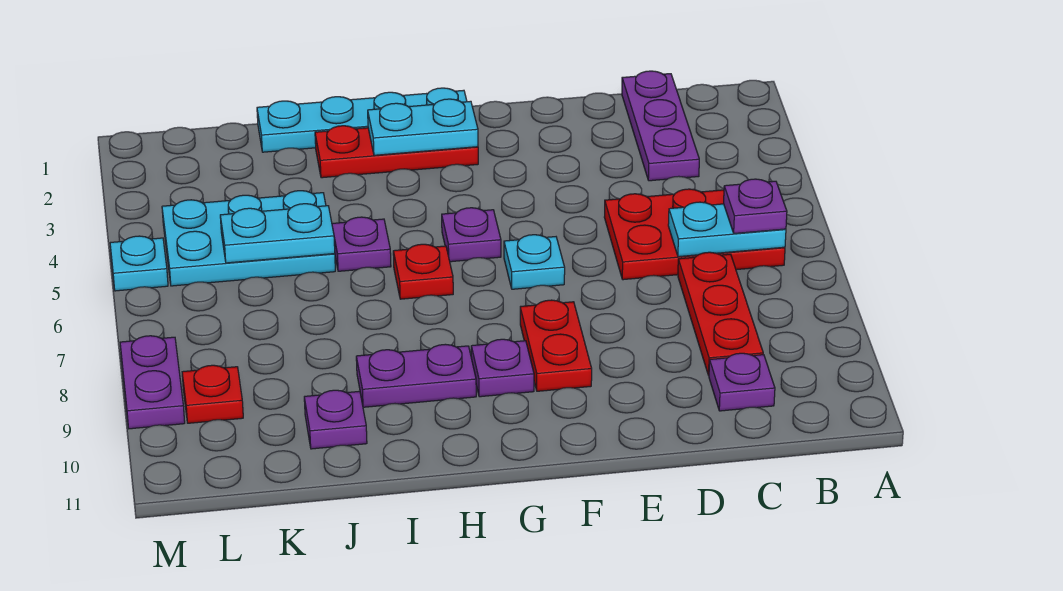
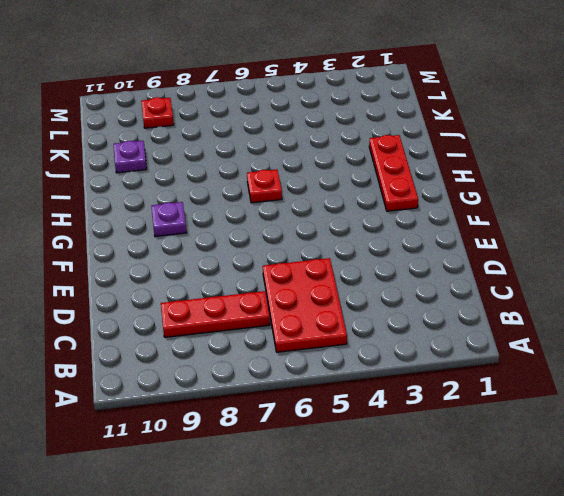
none -> purple 1x3 plate [622,71,699,181]
none -> purple 1x1 plate [709,353,775,411]
none -> cyan 1x1 plate [504,235,565,289]

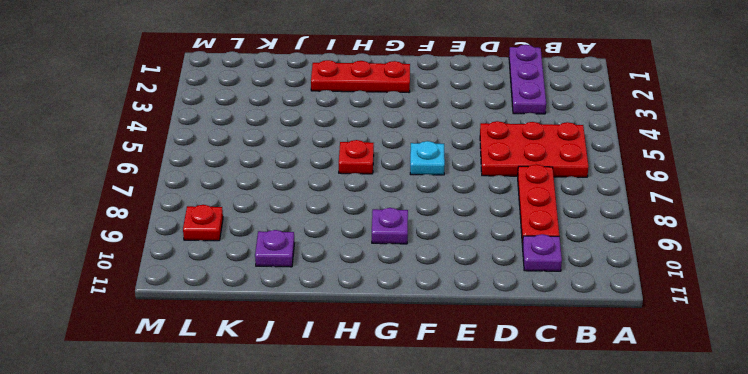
none -> red 1x2 plate [520,300,592,391]
none -> cyan 1x4 plate [257,88,467,152]
none -> purple 1x1 plate [442,208,501,262]

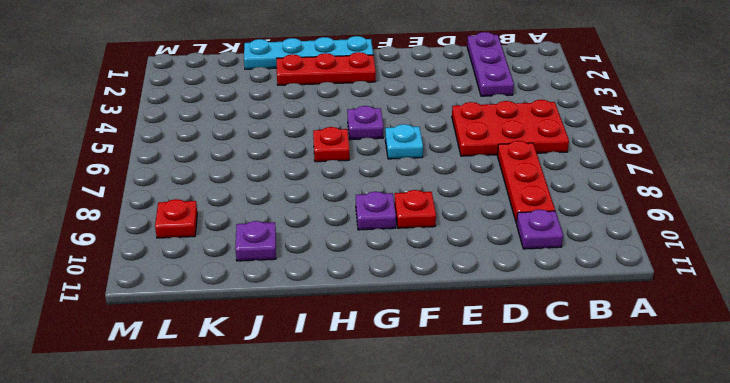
red 1x1 plate [394,190,436,228] -> red 1x2 plate [520,300,592,391]
none -> purple 1x2 plate [356,344,476,407]
none -> purple 1x1 plate [332,217,391,271]
none -> cyan 2x3 plate [162,191,335,286]

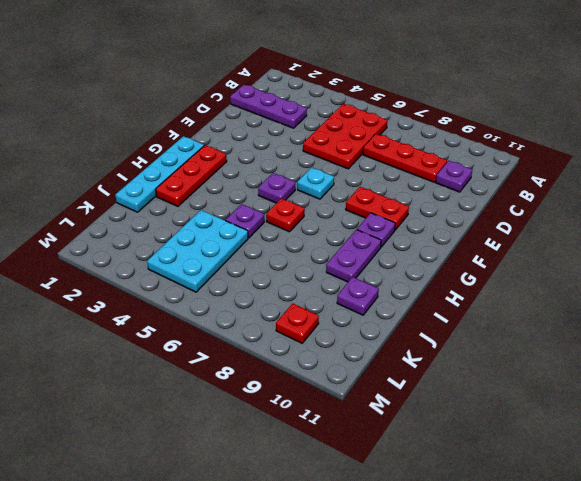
none -> cyan 1x1 plate [110,236,168,291]
none -> purple 1x2 plate [120,336,185,429]
none -> cyan 1x2 plate [668,202,786,257]

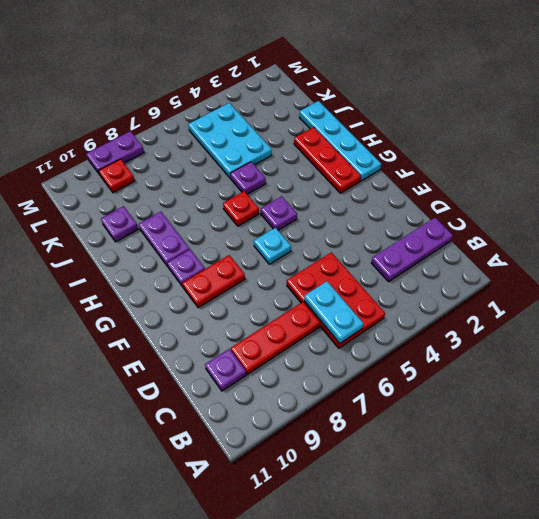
none -> cyan 1x1 plate [110,236,168,291]
none -> cyan 1x2 plate [368,99,478,155]
none -> cyan 1x2 plate [220,204,335,263]

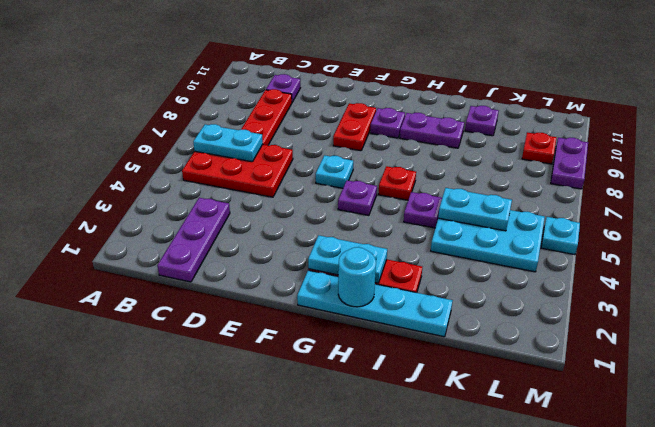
cyan 1x1 round brick [338,247,376,307] -> none
none -> purple 1x1 plate [724,179,787,234]

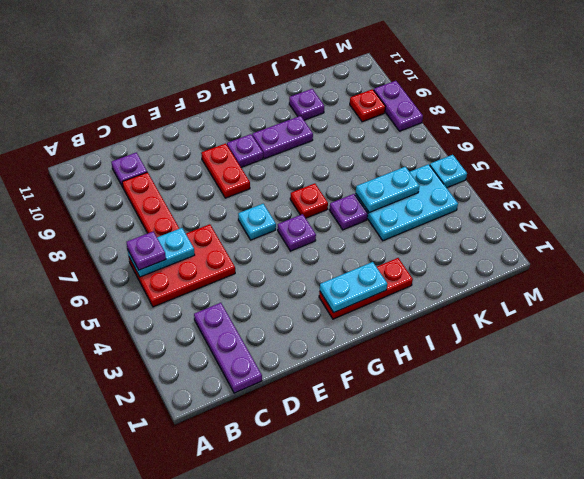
none -> cyan 1x4 plate [257,88,467,152]

